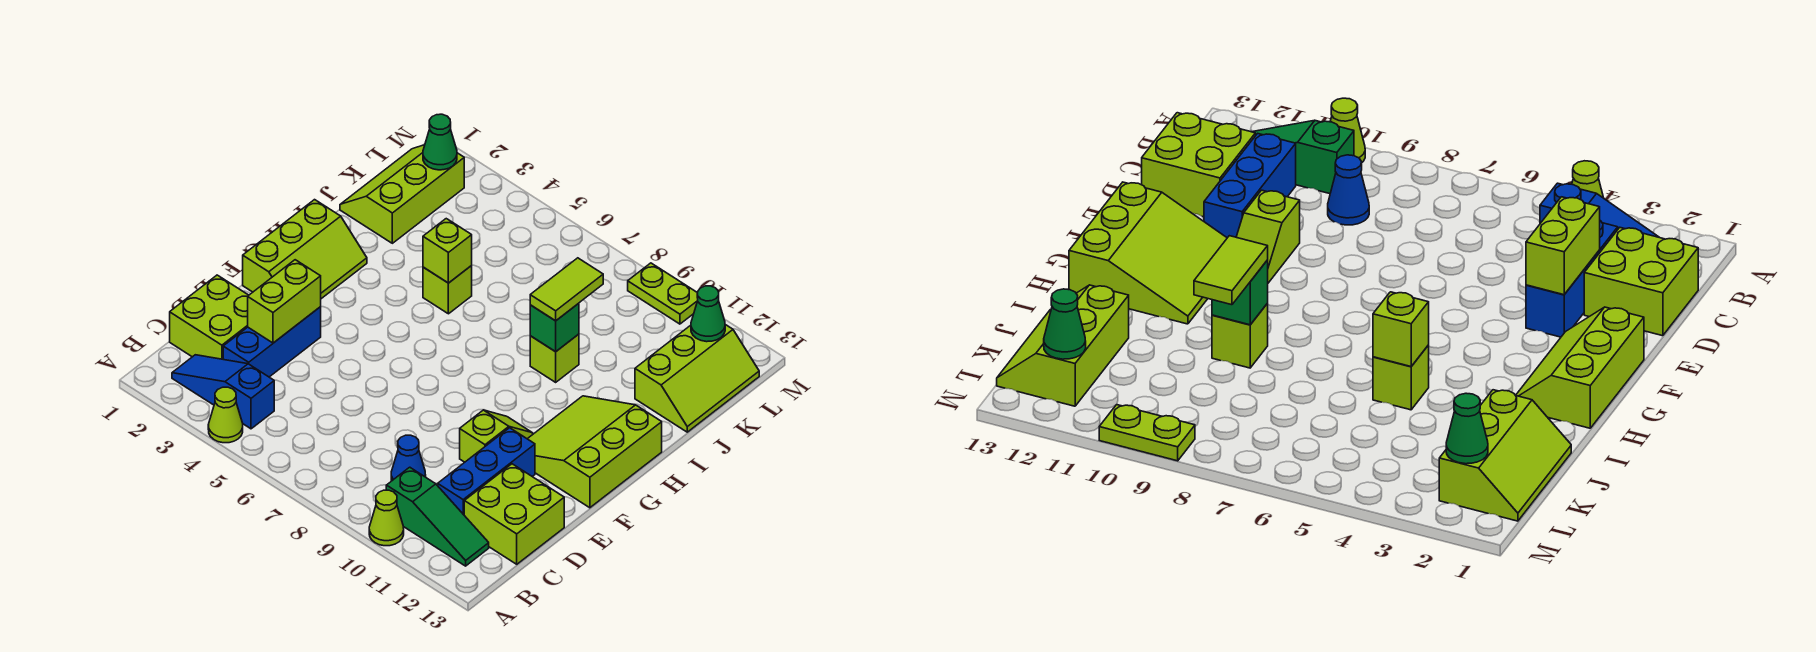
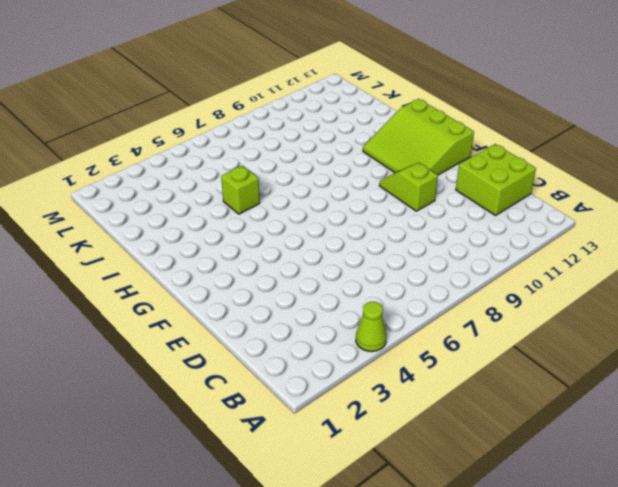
none -> lime 1x1 cone [369,490,404,546]
none -> blue 1x3 slope [172,355,274,429]
none -> green 1x3 slope [386,467,489,566]

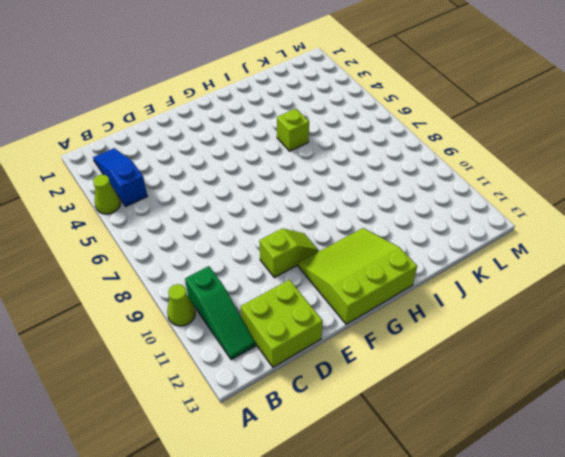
none -> lime 2x2 brick [170,275,249,359]
none -> blue 1x3 brick [223,307,321,377]
none -> blue 1x1 cone [391,435,426,481]

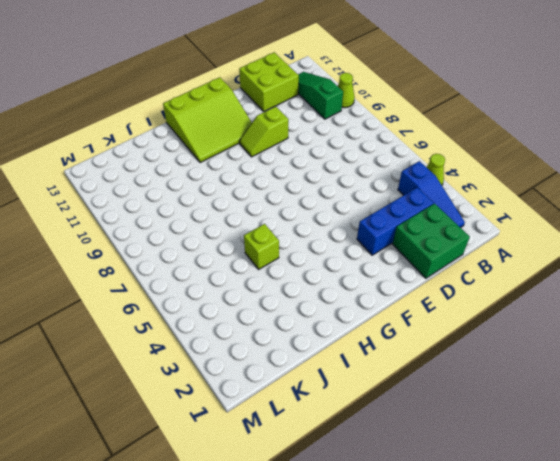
green 2x2 brick [393,204,470,278] -> lime 2x2 brick [170,275,249,359]
none -> blue 1x1 cone [391,435,426,481]
none -> blue 1x3 brick [438,428,535,515]
none -> lime 2x3 slope [243,200,367,299]

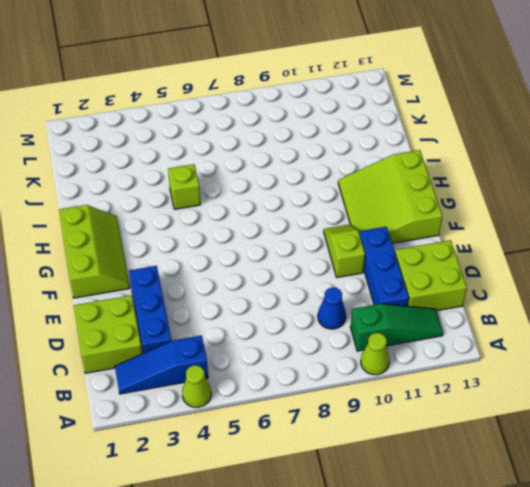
none -> lime 1x1 brick [530,334,579,382]
none -> lime 2x3 slope [340,145,464,243]
none -> lime 2x3 slope [635,325,759,432]

